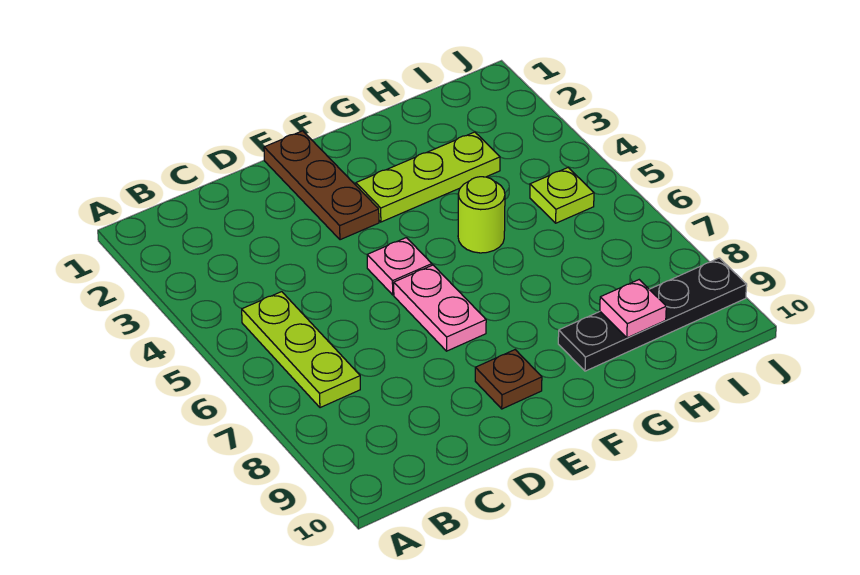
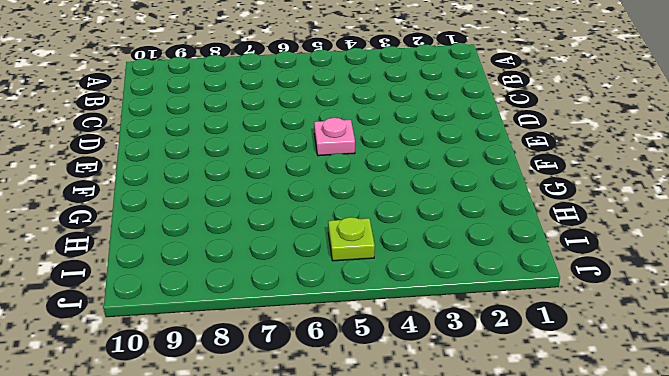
none -> lime 1x3 plate [242,292,360,408]
none -> brown 1x3 plate [264,131,379,240]

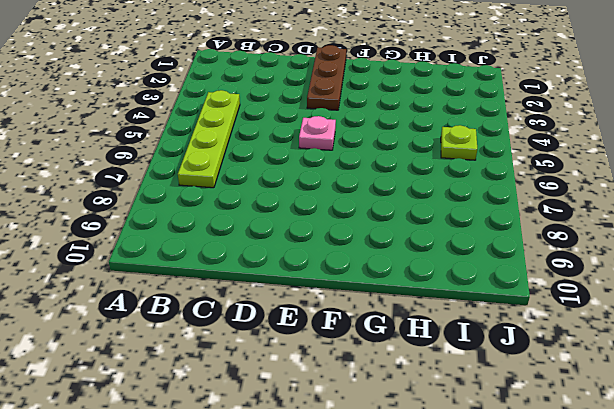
lime 1x4 plate [178,90,240,188] -> lime 1x3 plate [242,292,360,408]
none -> pink 1x2 plate [394,265,486,351]
none -> brown 1x1 plate [475,350,542,409]

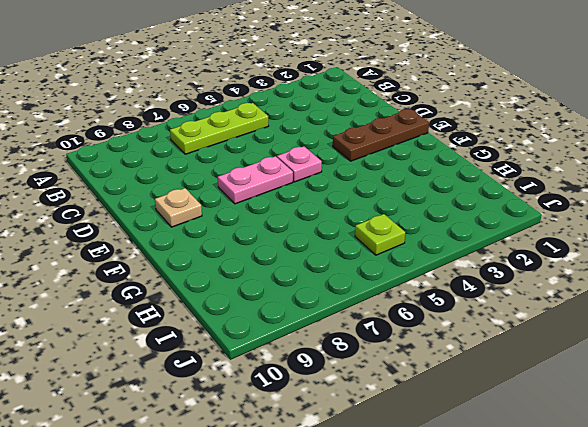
tan 1x1 plate [155,188,202,227] -> brown 1x1 plate [475,350,542,409]
none -> lime 1x3 plate [356,132,500,222]
none -> lime 1x1 round brick [458,177,505,253]

